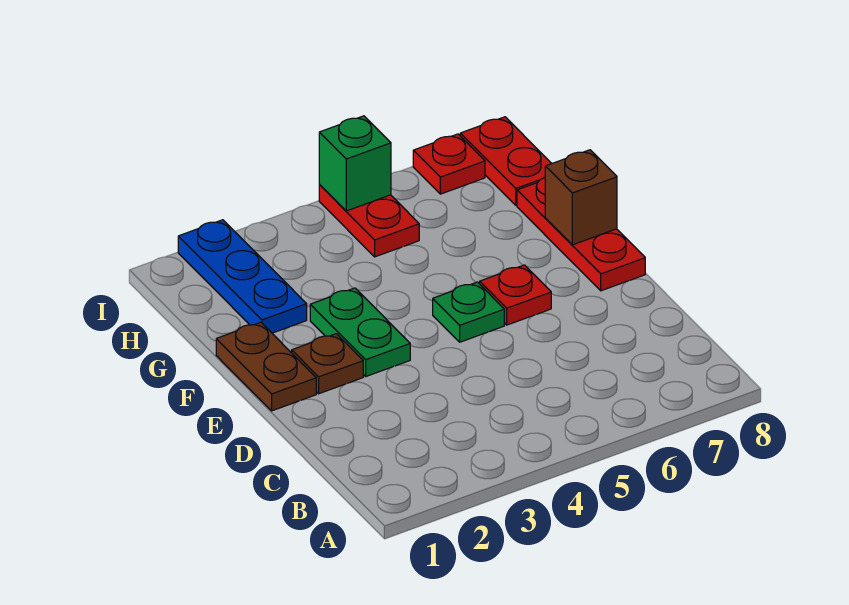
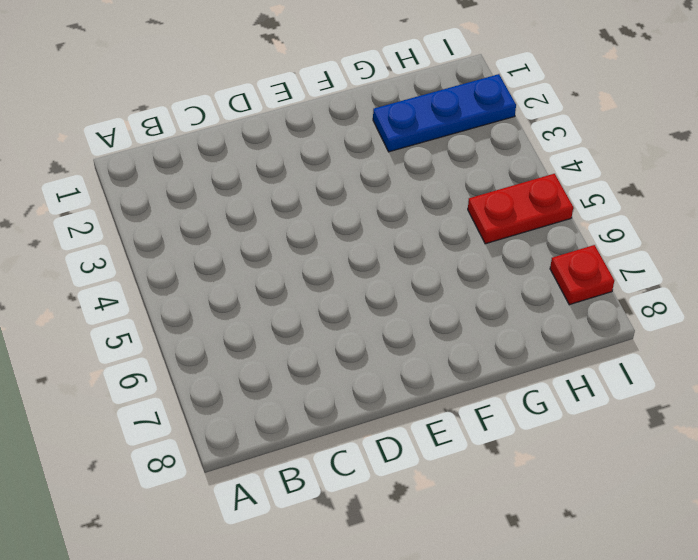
none -> brown 1x2 plate [216,322,316,411]
none -> brown 1x1 plate [292,334,363,394]
none -> green 1x2 plate [310,288,410,376]

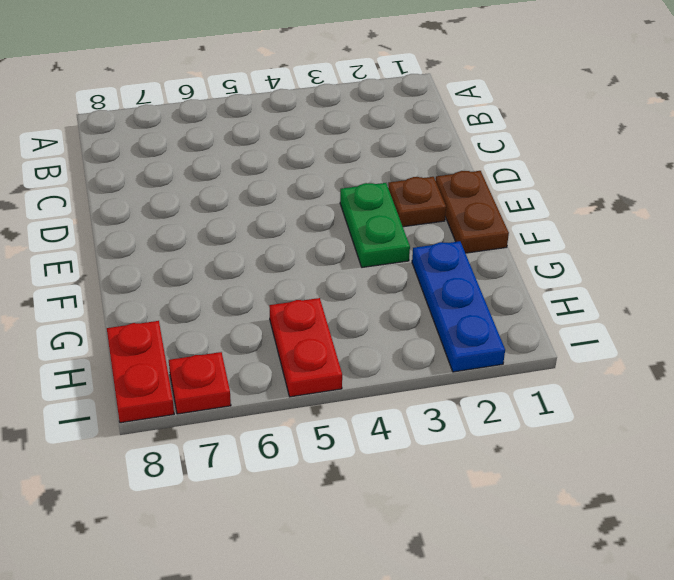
none -> green 1x1 plate [433,282,504,342]
none -> red 1x1 plate [480,265,551,325]
none -> red 1x3 plate [517,178,645,291]

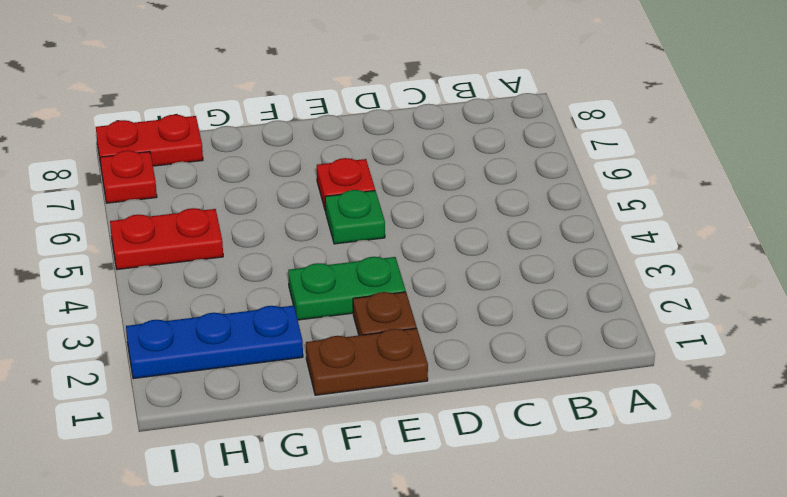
none -> red 1x3 plate [517,178,645,291]
none -> brown 1x1 brick [545,150,617,245]
none -> green 1x1 brick [319,116,391,211]

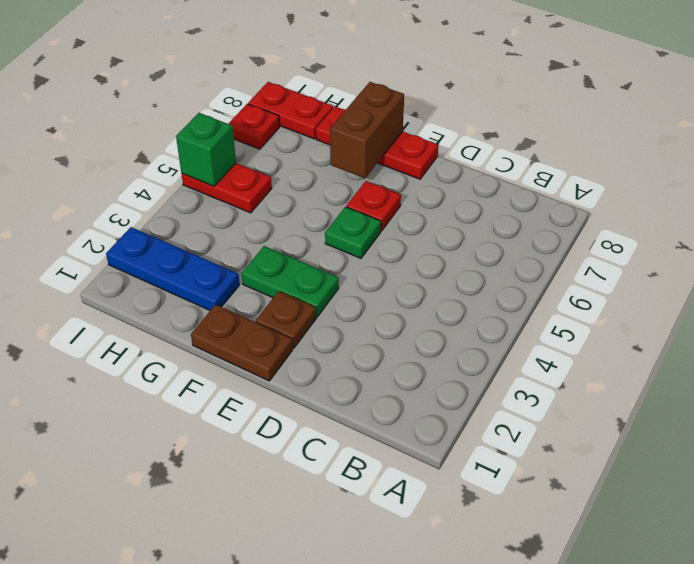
brown 1x2 brick [330,82,404,178] -> brown 1x1 brick [545,150,617,245]

